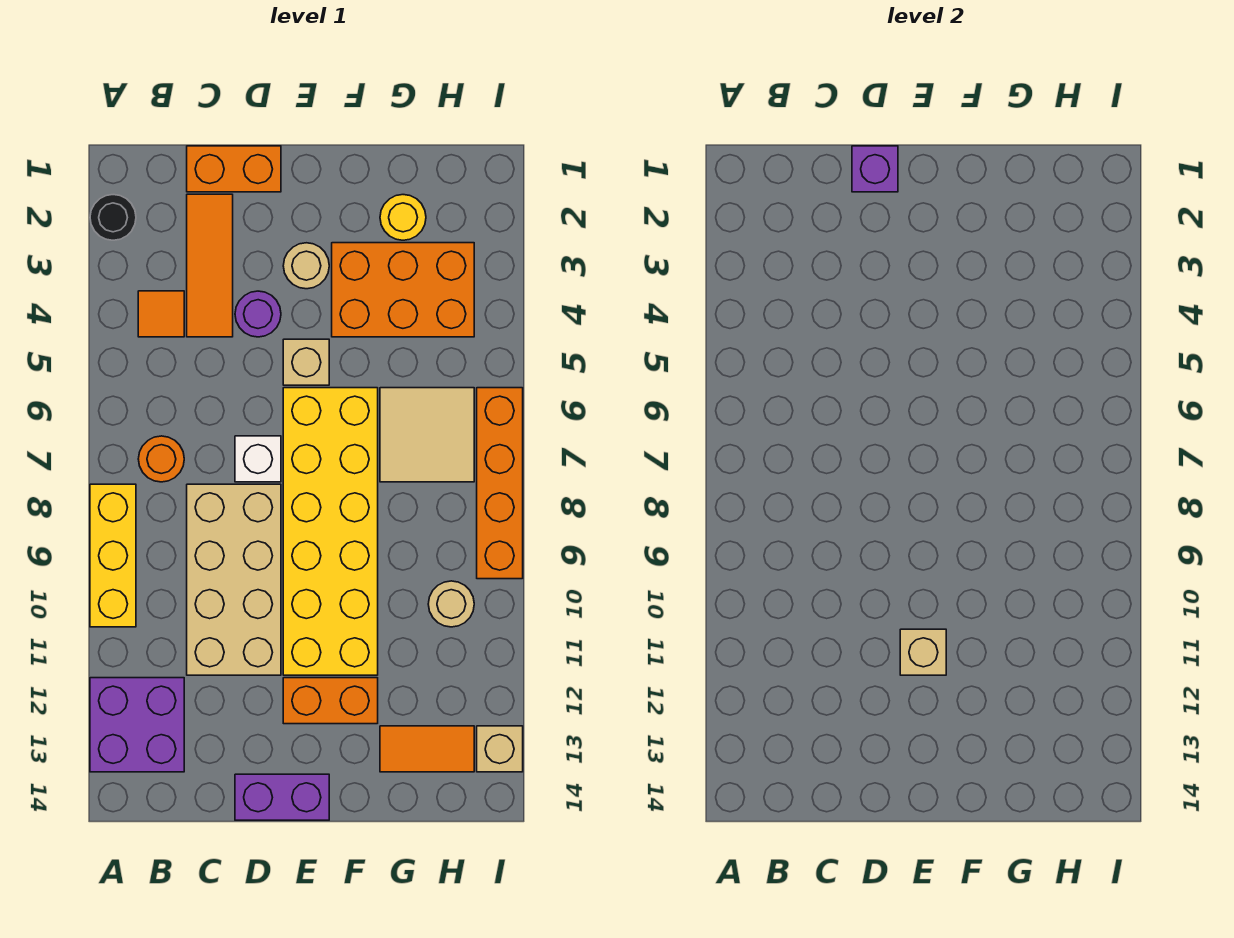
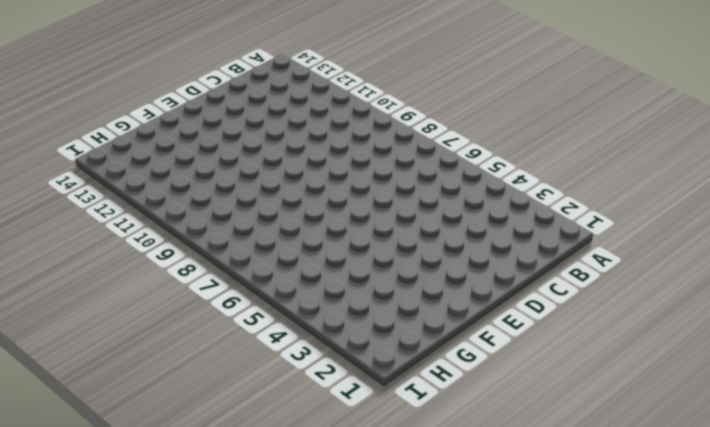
none -> black 1x1 round brick [90,195,136,240]
none -> yellow 1x3 brick [90,484,136,627]
none -> purple 2x2 brick [90,678,184,772]

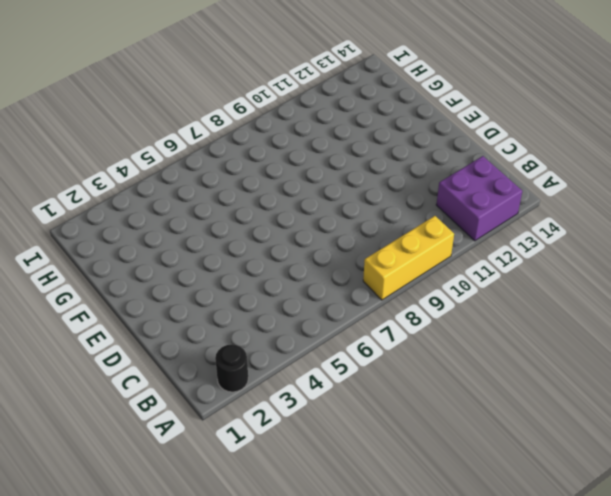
none -> orange 1x1 tile [138,291,184,337]
none -> orange 1x1 round brick [138,436,184,482]
none -> orange 1x2 brick [187,146,281,192]

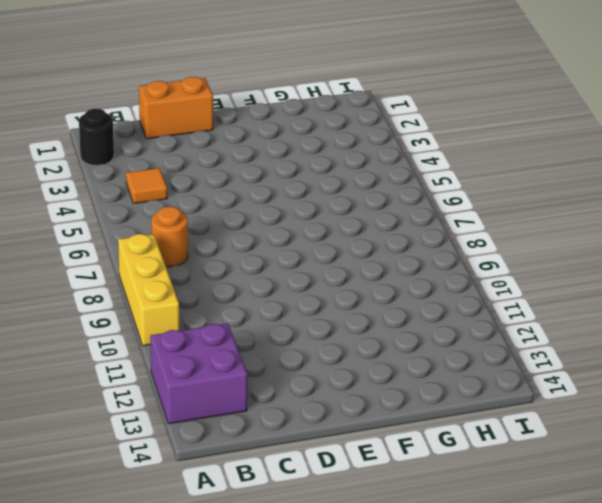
none -> orange 1x3 tile [187,194,233,337]
none -> tan 2x4 brick [187,484,281,675]
none -> purple 1x1 round brick [235,291,281,337]

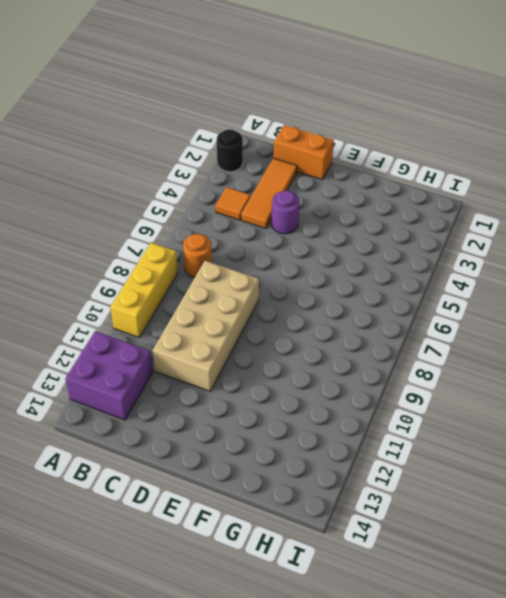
none -> white 1x1 brick [235,436,281,482]
none -> purple 1x2 brick [235,774,329,820]
none -> tan 1x1 round brick [283,243,329,289]

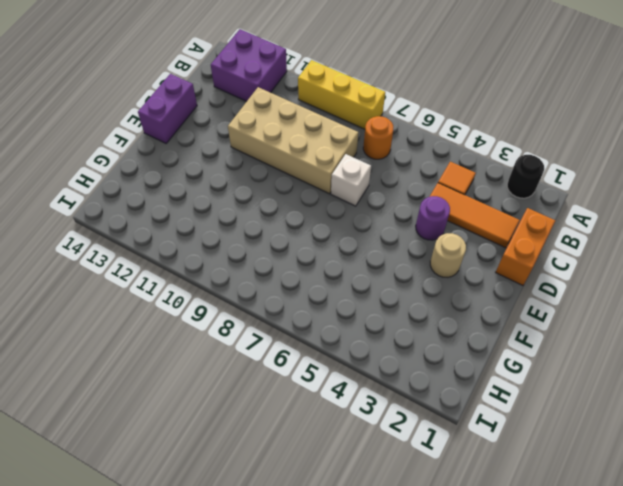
none -> tan 1x1 brick [283,339,329,385]
none -> yellow 2x6 brick [283,388,378,675]
none -> orange 1x2 brick [283,678,378,724]

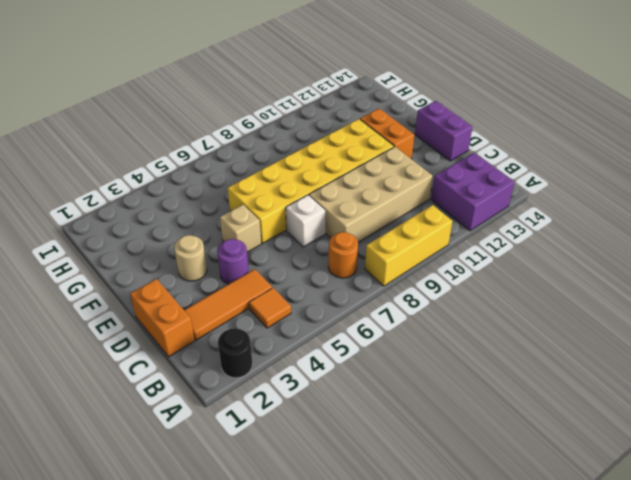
none -> orange 2x3 brick [332,243,474,337]
none -> yellow 1x1 round brick [380,195,426,240]
none -> tan 2x2 tile [380,388,474,482]

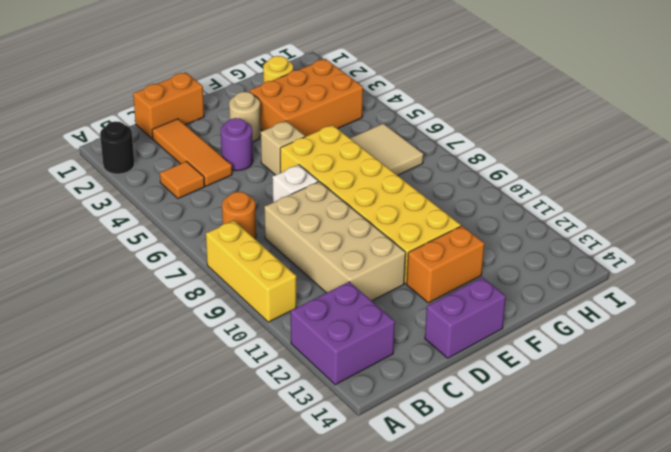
none -> orange 1x2 tile [380,726,474,772]
none -> tan 1x1 round brick [428,581,474,627]
none -> orange 1x4 brick [477,388,523,579]

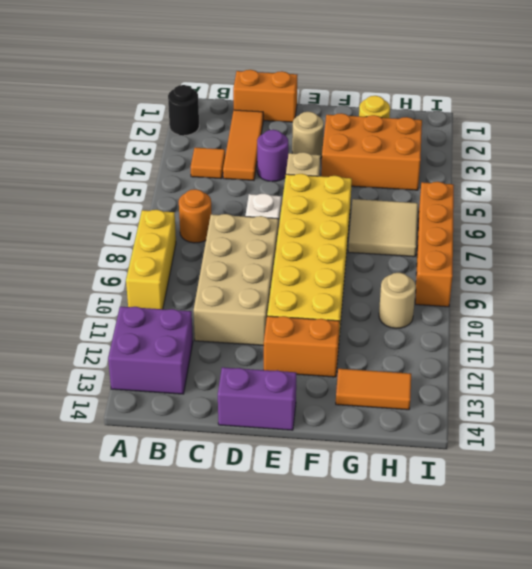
none -> tan 1x1 brick [477,726,523,772]
none -> purple 1x1 brick [852,146,898,192]
none -> tan 1x1 brick [900,629,946,675]

